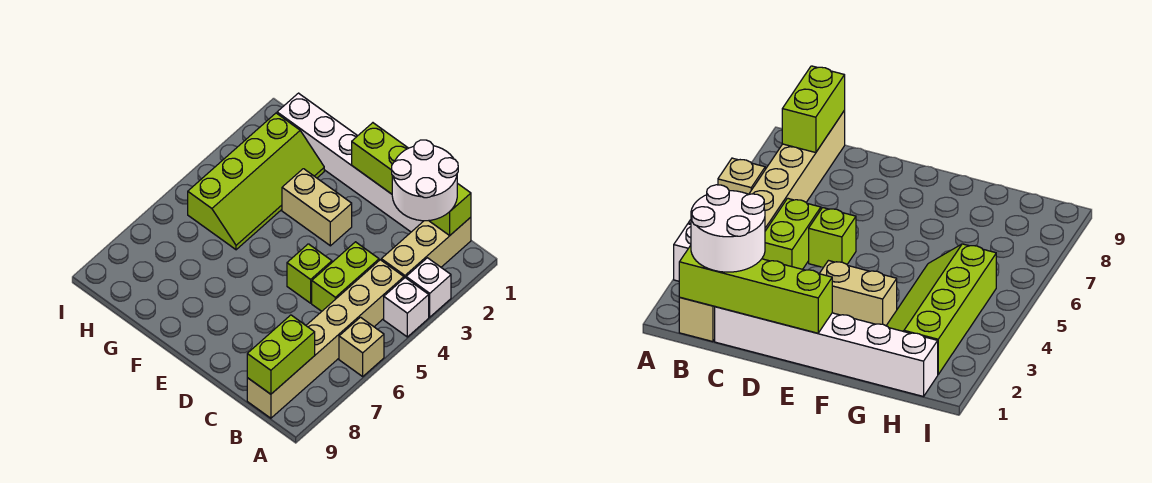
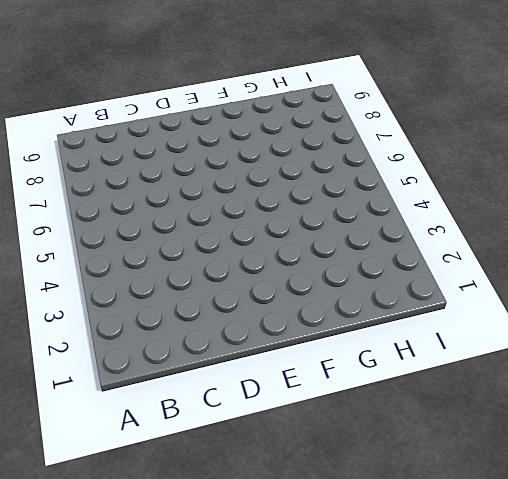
none -> white 1x1 brick [406,258,451,317]
none -> white 1x1 brick [384,278,429,337]
none -> tan 1x1 brick [339,317,384,376]

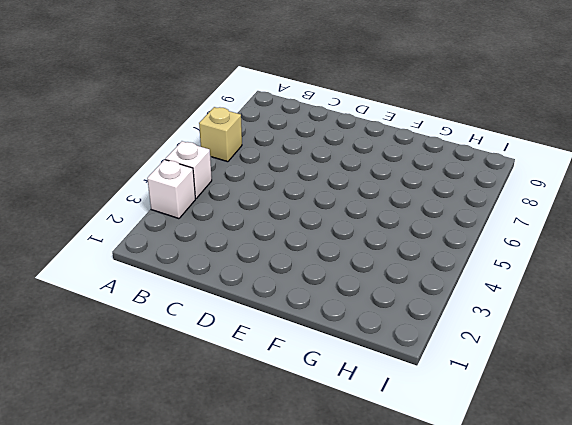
none -> tan 1x3 brick [381,217,471,278]
none -> tan 1x6 brick [247,260,404,418]
none -> white 1x6 brick [277,93,423,232]

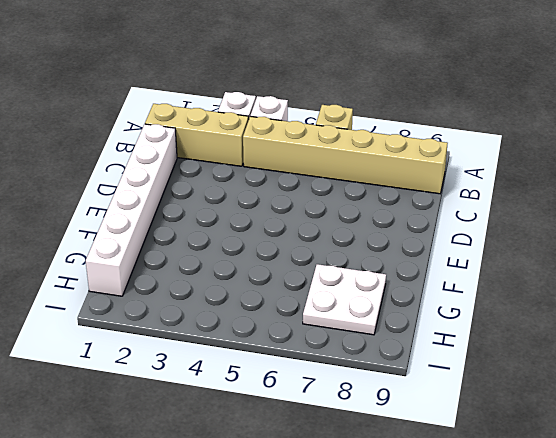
white 2x2 plate [303,264,386,335] -> none
none -> lime 1x2 brick [312,242,379,311]
none -> lime 1x1 brick [287,244,332,303]
none -> tan 1x2 brick [282,169,352,246]

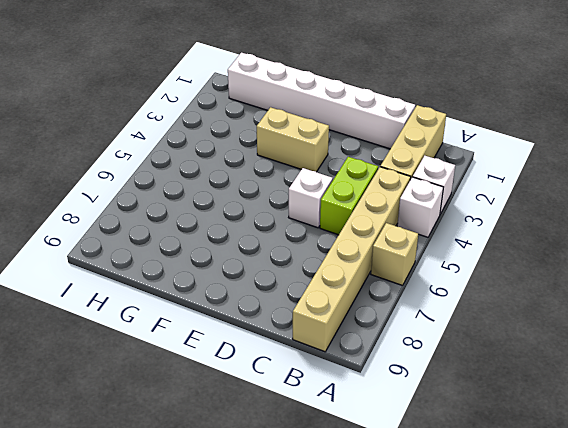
white 1x1 brick [289,168,333,228] -> lime 1x1 brick [287,244,332,303]
none -> lime 2x4 slope [188,113,324,250]
none -> lime 1x4 brick [352,123,471,235]
none -> lime 1x2 brick [247,315,315,394]

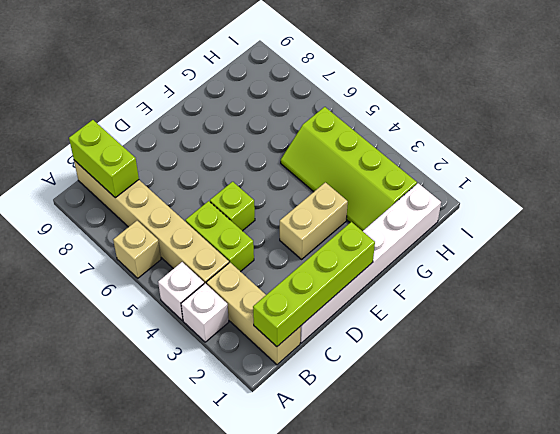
none -> white 2x2 round brick [392,140,458,221]

